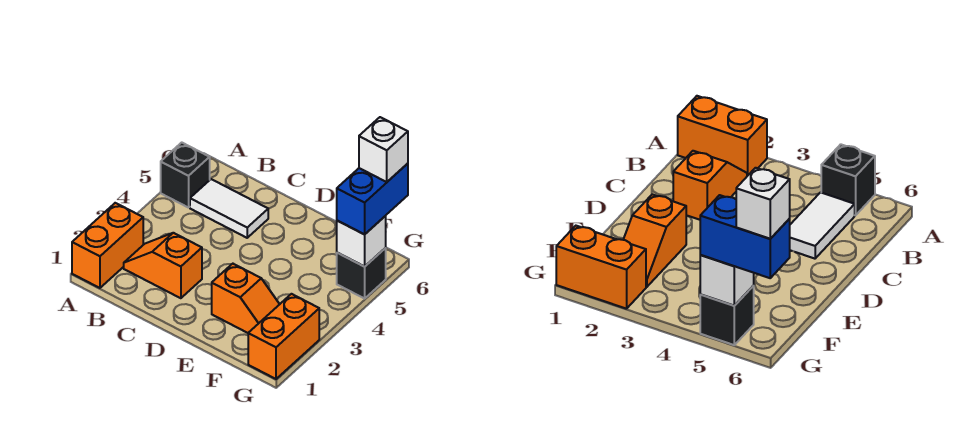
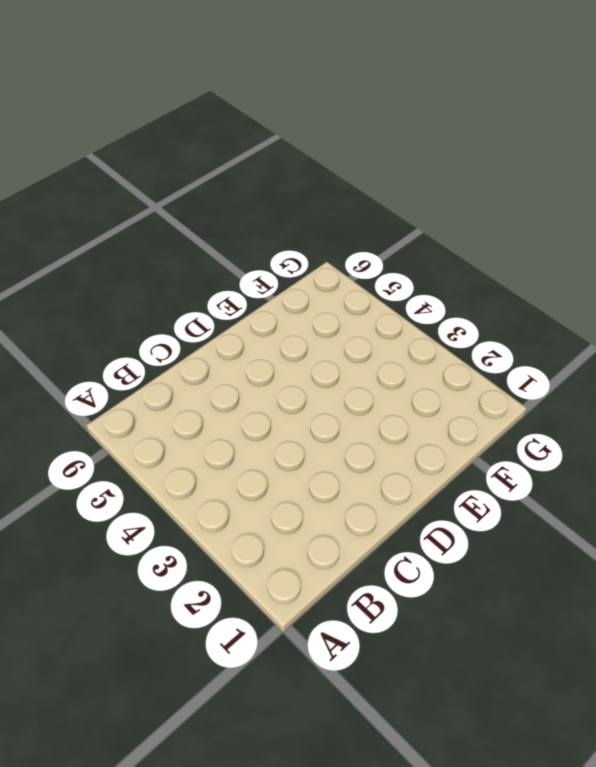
none -> orange 1x2 brick [72,203,143,288]
none -> black 1x1 brick [161,143,210,208]

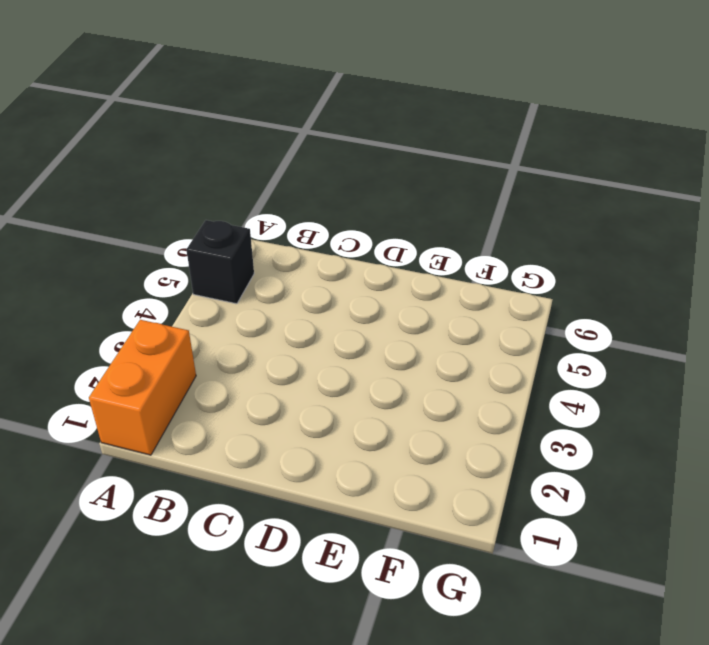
none -> orange 1x2 slope [124,233,202,298]
none -> white 1x2 tile [190,179,268,238]

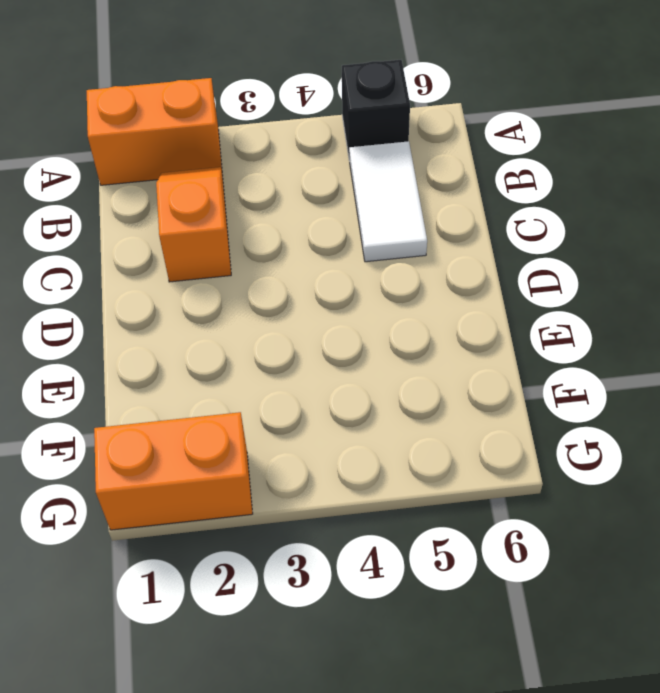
none -> orange 1x2 slope [212,264,280,333]
none -> black 1x1 brick [337,248,386,299]

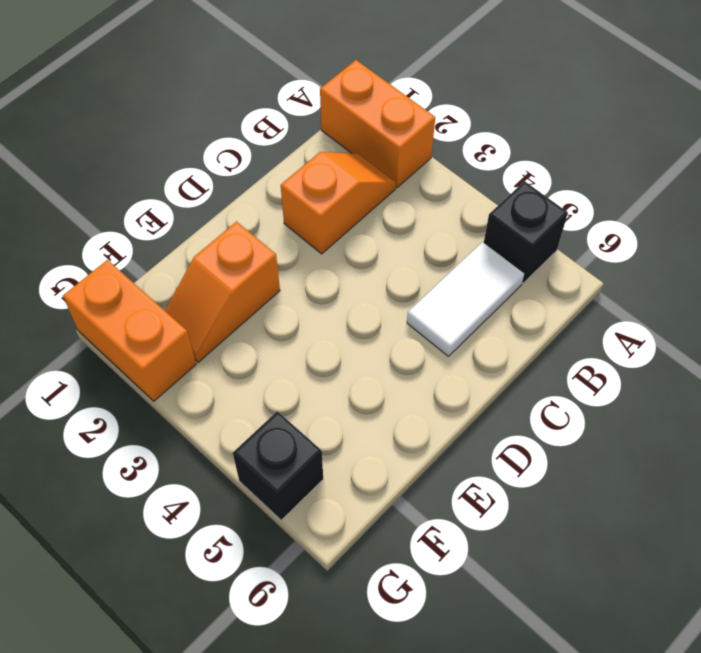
none -> white 1x1 brick [337,216,386,267]
none -> blue 1x2 brick [337,164,408,234]

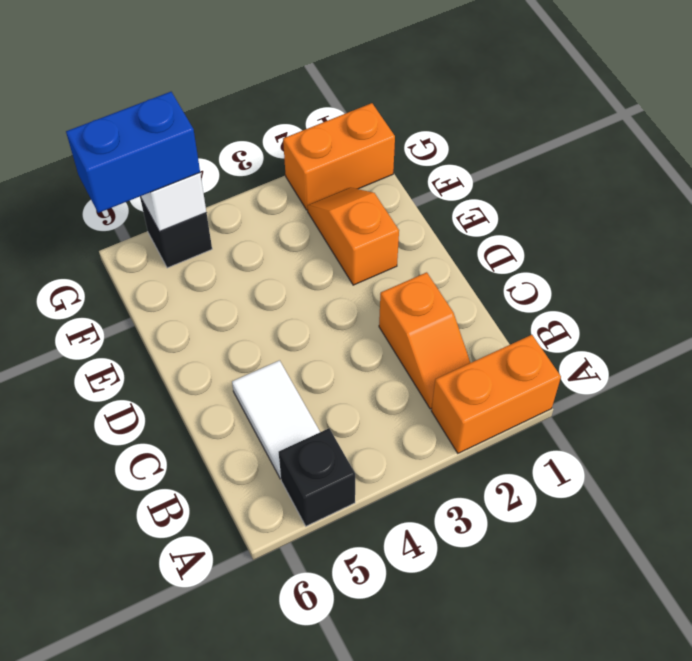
none -> white 1x1 brick [359,117,408,182]

